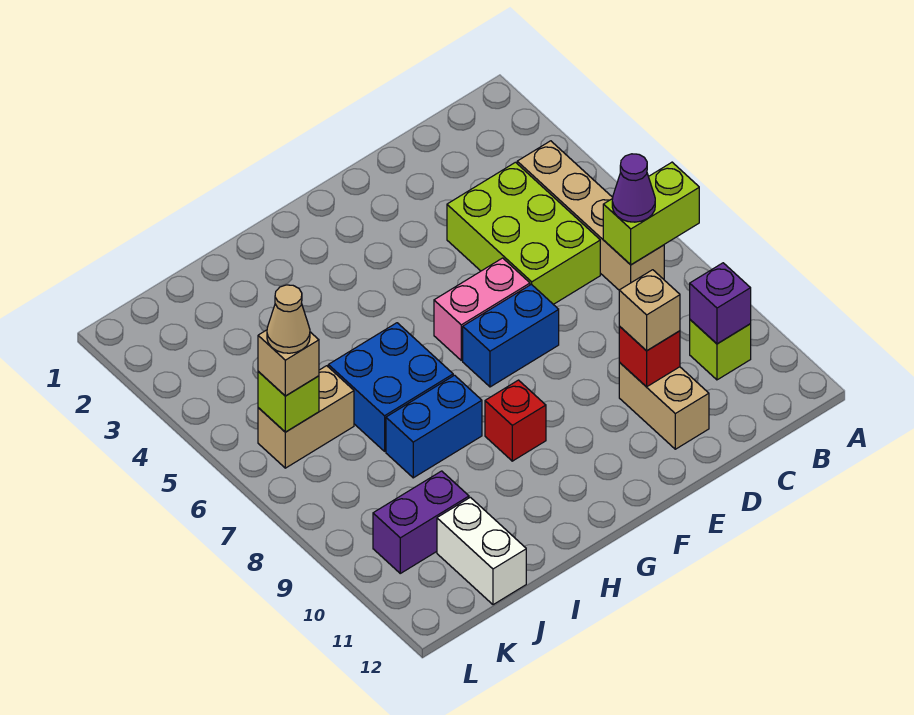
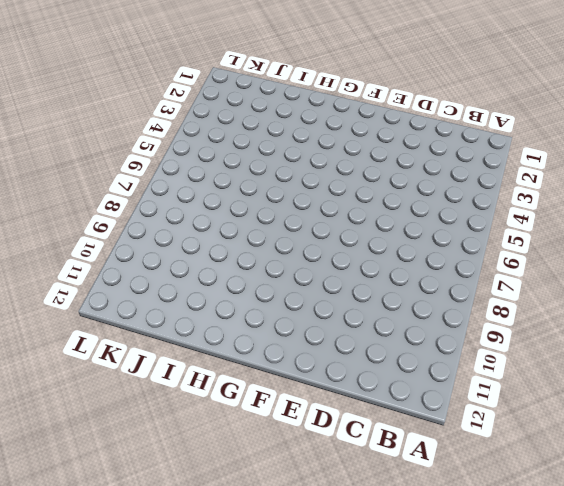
none -> tan 1x4 brick [517,141,664,290]
none -> lime 1x1 brick [690,320,751,380]
none -> lime 2x3 brick [447,162,600,304]

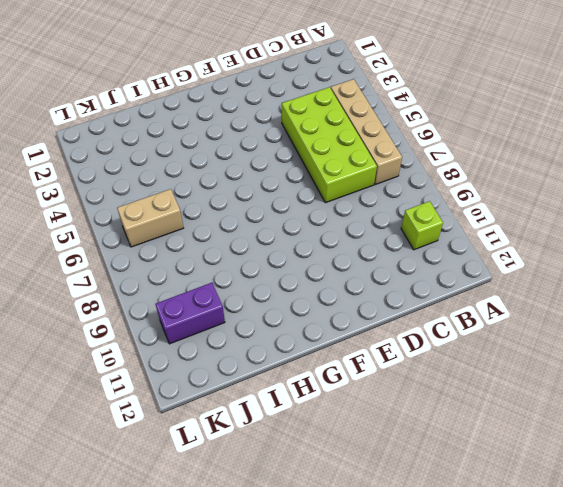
lime 2x4 brick [282,87,377,203] -> lime 2x3 brick [447,162,600,304]
none -> tan 1x2 brick [619,362,709,449]
none -> pink 1x2 brick [434,258,530,360]
none -> blue 1x2 brick [463,284,559,387]

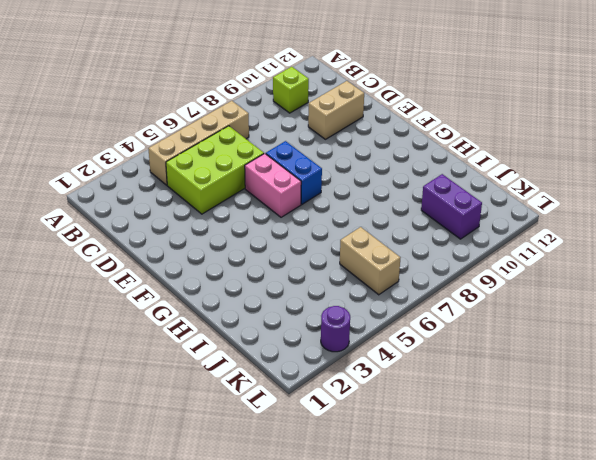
purple 1x1 round brick [321,306,350,352] -> none
none -> red 1x1 brick [485,380,546,461]
none -> blue 2x2 brick [328,323,453,451]
none -> blue 1x2 brick [386,375,482,478]

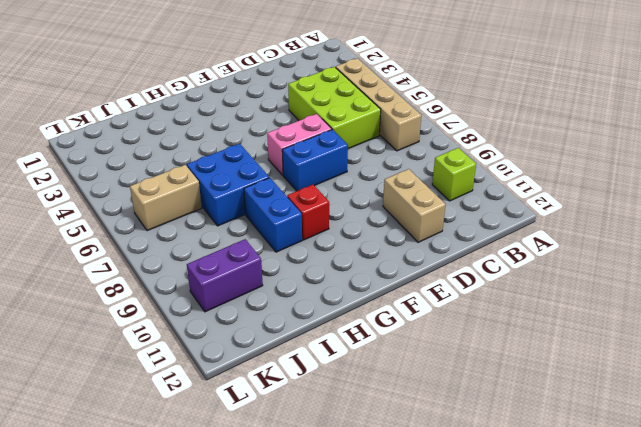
blue 1x2 brick [244,178,302,252] -> blue 1x2 brick turned to [386,375,482,478]
none -> white 1x2 brick [437,497,526,605]
none -> lime 1x2 brick [603,162,699,265]
none -> purple 1x1 brick [690,263,751,344]

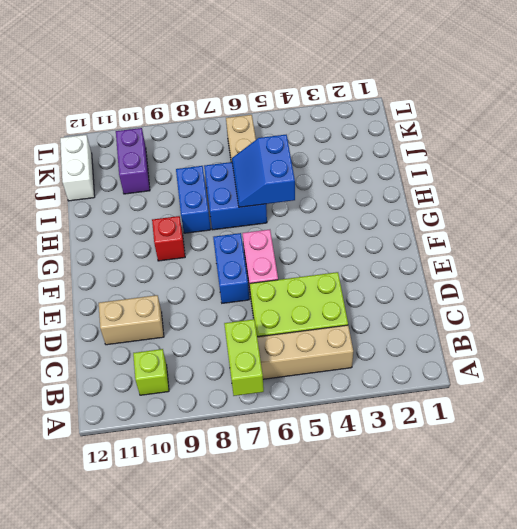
blue 2x2 slope [232,135,295,207] -> none
white 1x2 brick [60,135,95,201] -> white 1x2 brick turned to [437,497,526,605]
none -> purple 1x1 brick [690,263,751,344]
none -> red 1x1 brick [619,326,680,387]
none -> lime 1x1 brick [258,372,319,432]

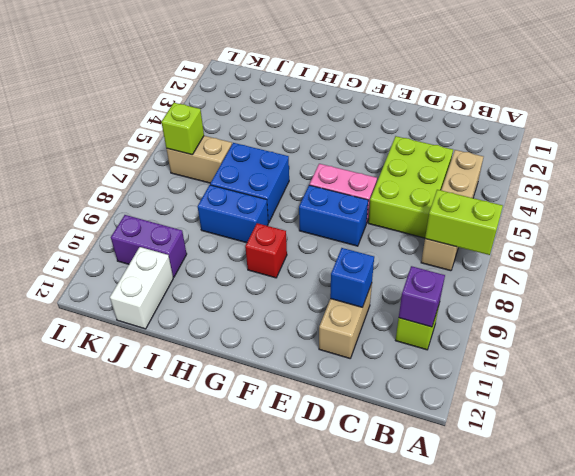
blue 1x1 brick [330,248,374,307] -> red 1x1 brick [619,326,680,387]
none -> purple 1x1 cone [612,154,655,222]
none -> tan 1x1 brick [619,270,680,351]
none -> tan 1x1 brick [258,330,319,396]

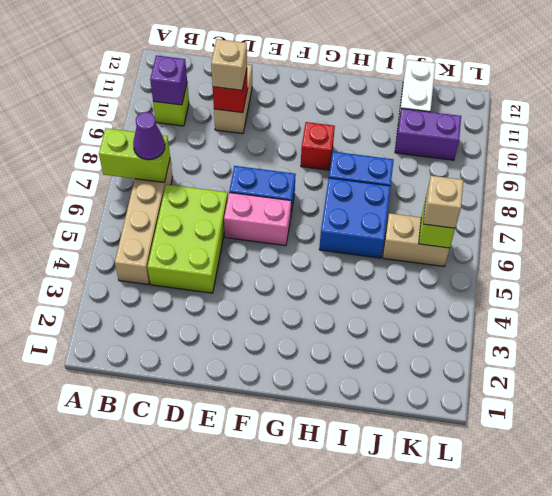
none -> tan 1x1 cone [267,285,310,353]

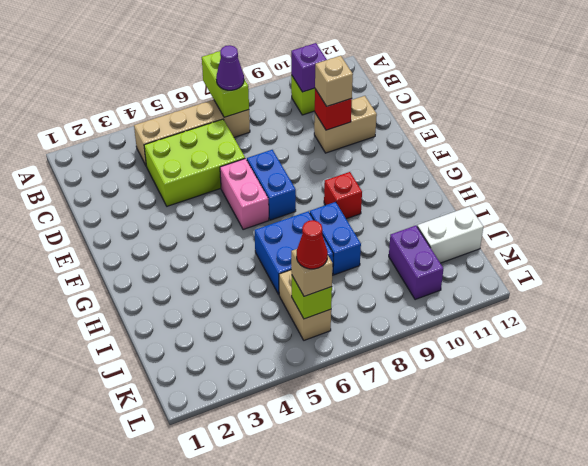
red 1x1 cone [297,220,328,269] -> tan 1x1 cone [267,285,310,353]

